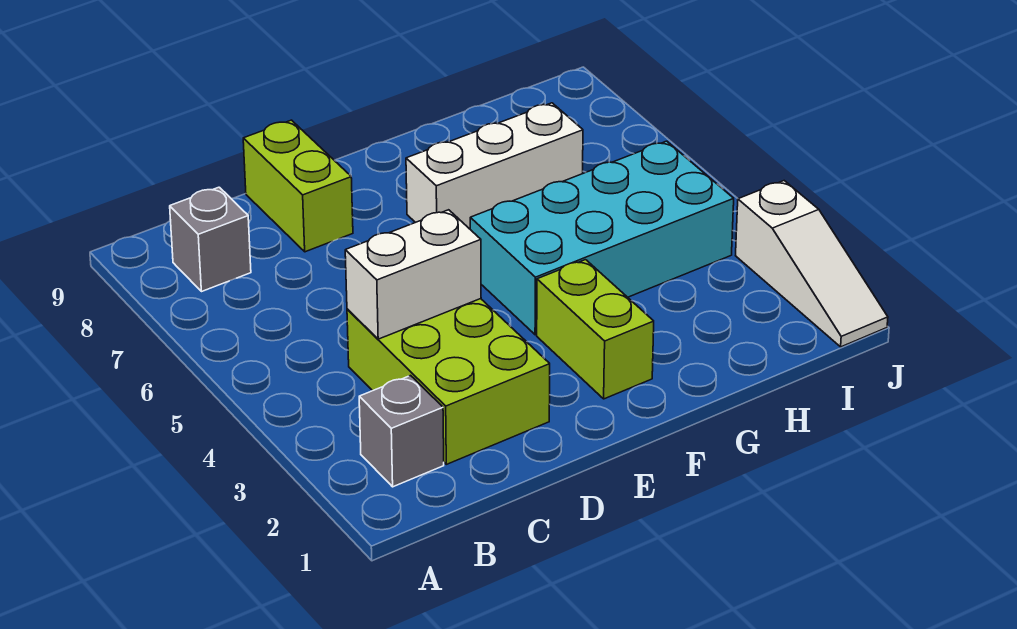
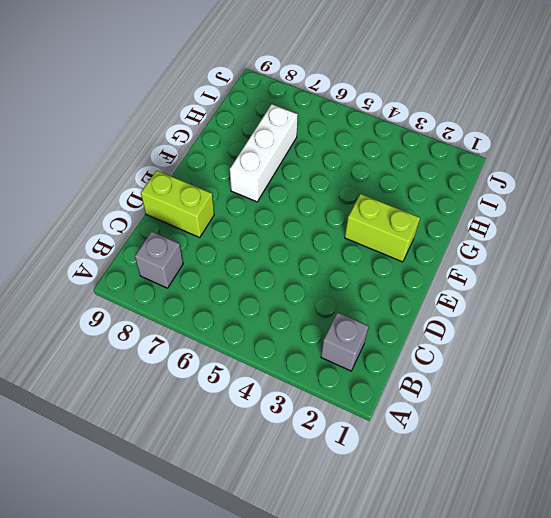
none -> lime 2x3 brick [347,299,550,464]
none -> cyan 2x4 brick [470,141,734,335]

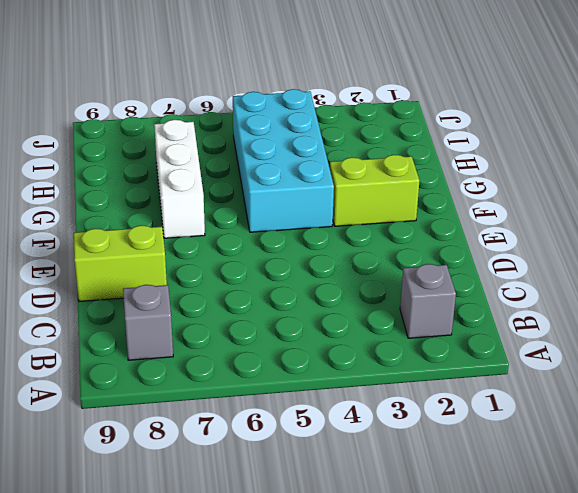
none -> lime 2x3 brick [347,299,550,464]
none -> white 1x3 slope [736,181,888,347]

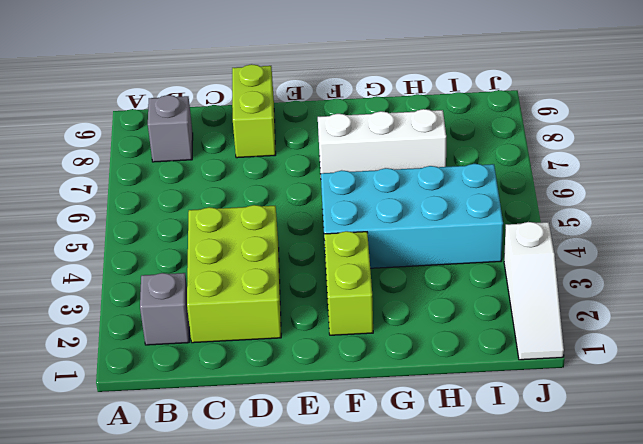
none -> white 1x2 brick [345,210,481,339]

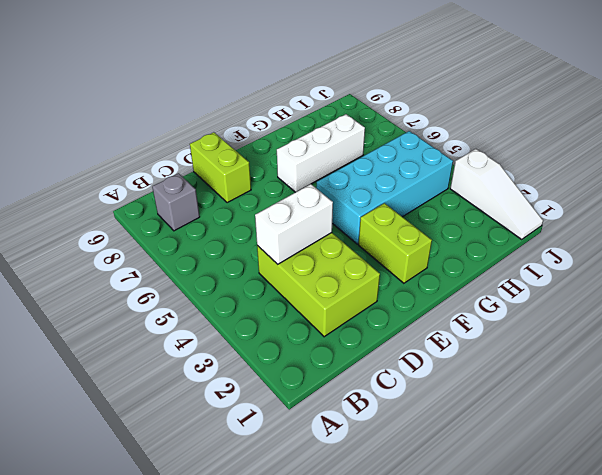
none -> grey 1x1 brick [359,376,444,487]

